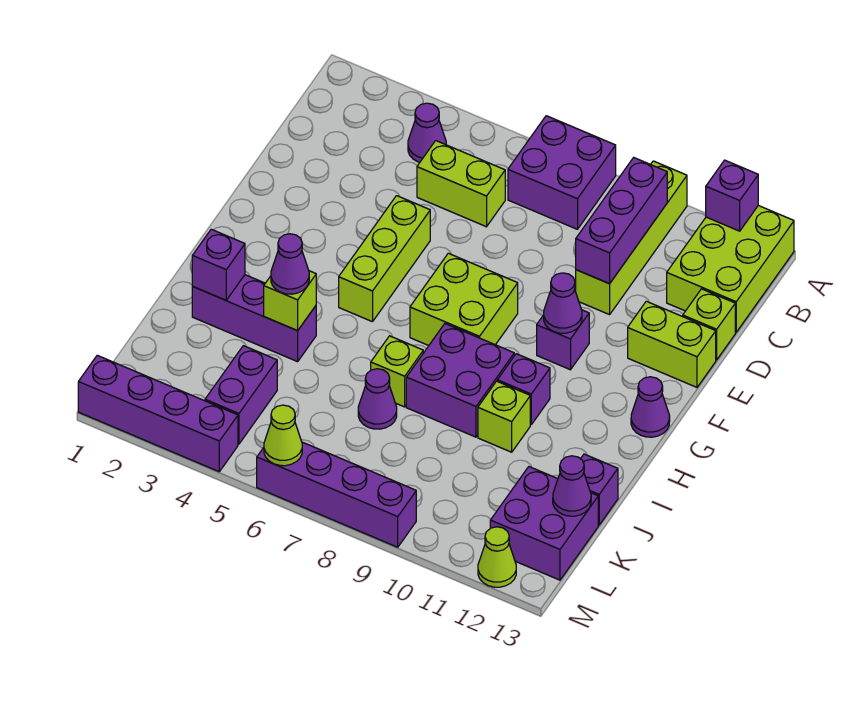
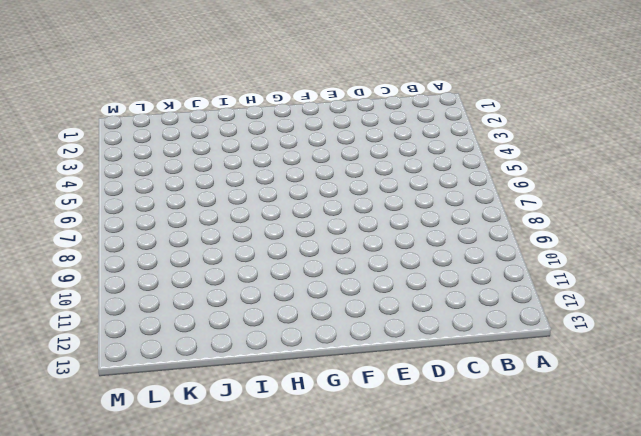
none -> purple 2x2 brick [508,116,616,229]
none -> lime 1x4 brick [576,161,687,315]
none -> lime 2x3 brick [667,206,794,332]
none -> purple 1x1 cone [408,103,446,162]

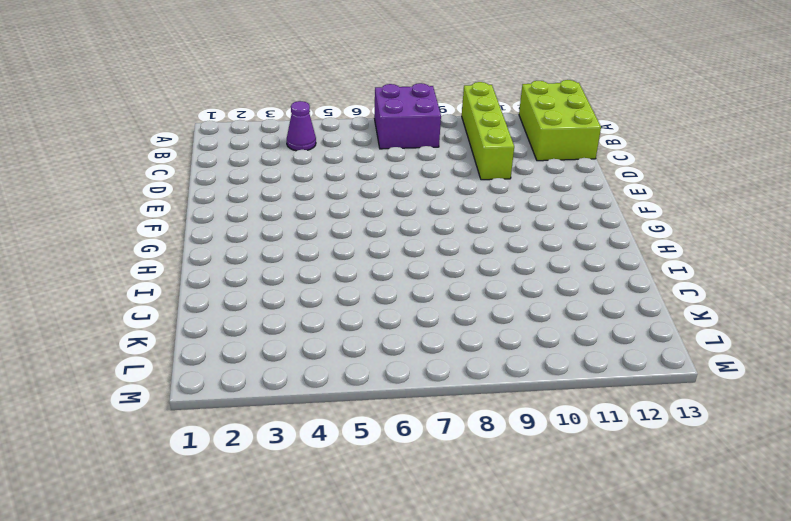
none -> lime 1x2 brick [417,141,505,227]
none -> lime 1x1 brick [683,289,735,360]
none -> lime 1x3 brick [339,196,430,322]
none -> lime 1x2 brick [628,301,716,387]

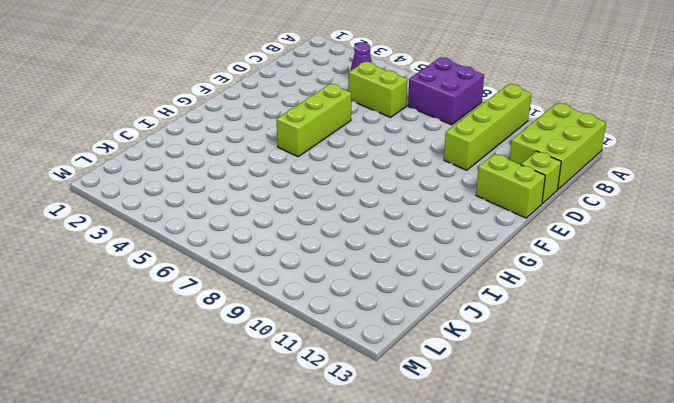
none -> lime 2x2 brick [410,253,518,346]
none -> purple 1x1 brick [537,310,589,370]
none -> purple 1x1 cone [631,377,670,437]
none -> purple 2x2 brick [406,324,514,437]

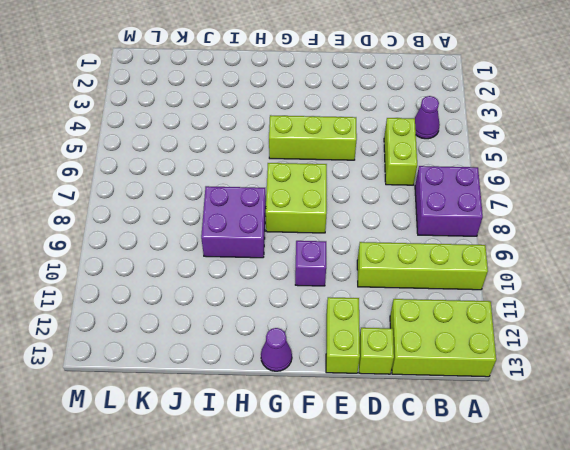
none -> purple 1x1 brick [497,354,550,425]
none -> purple 1x3 brick [192,275,316,362]
none -> lime 1x1 brick [371,336,423,407]
none -> lime 1x1 brick [478,381,530,452]

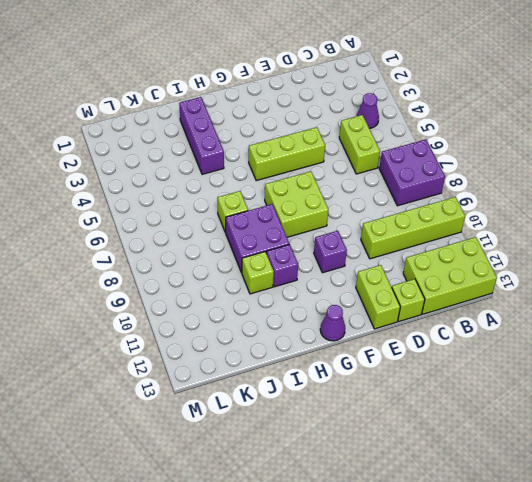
none -> purple 1x1 cone [358,369,397,429]
none -> purple 1x1 brick [581,454,618,525]
none -> purple 1x2 brick [205,346,277,444]
none -> purple 2x2 brick [490,467,598,580]

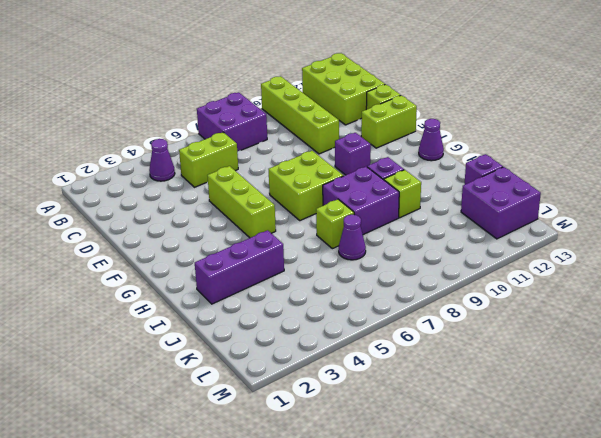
none -> purple 1x2 brick [205,346,277,444]
none -> purple 1x4 brick [78,355,238,472]
none -> purple 1x4 brick [257,442,416,547]
none -> lime 1x1 cone [478,527,516,587]

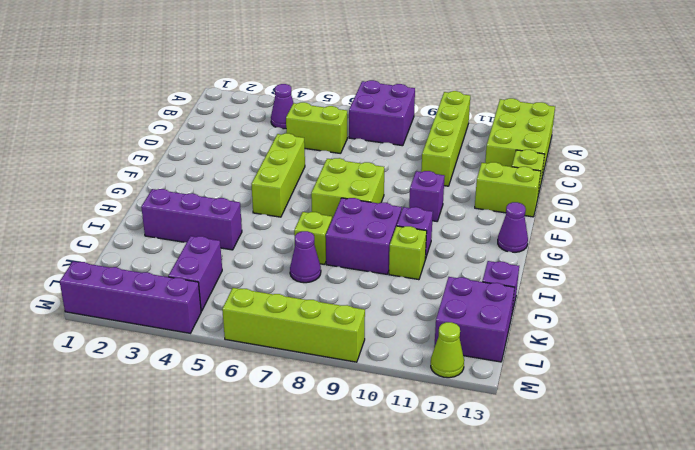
lime 1x4 brick [222,288,365,362] -> purple 1x4 brick [257,442,416,547]
none -> purple 1x1 brick [706,160,758,231]
none -> purple 1x3 brick [576,158,667,284]
none -> purple 1x1 cone [544,273,582,333]
none -> purple 1x1 brick [192,229,245,300]

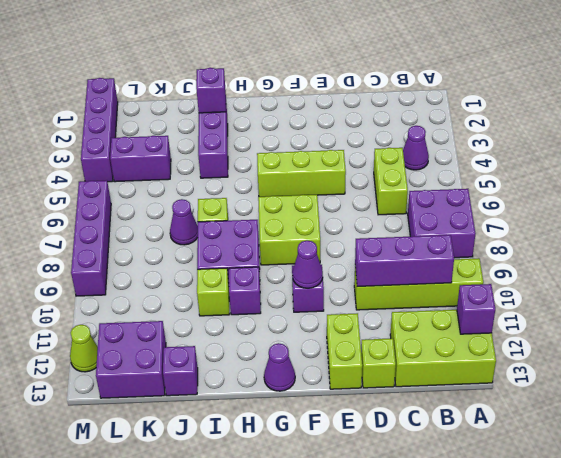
none -> lime 1x1 brick [264,271,316,331]
none -> purple 1x1 cone [553,456,591,516]
none -> lime 1x1 cone [264,405,302,466]
none -> purple 1x1 cone [271,234,309,294]

